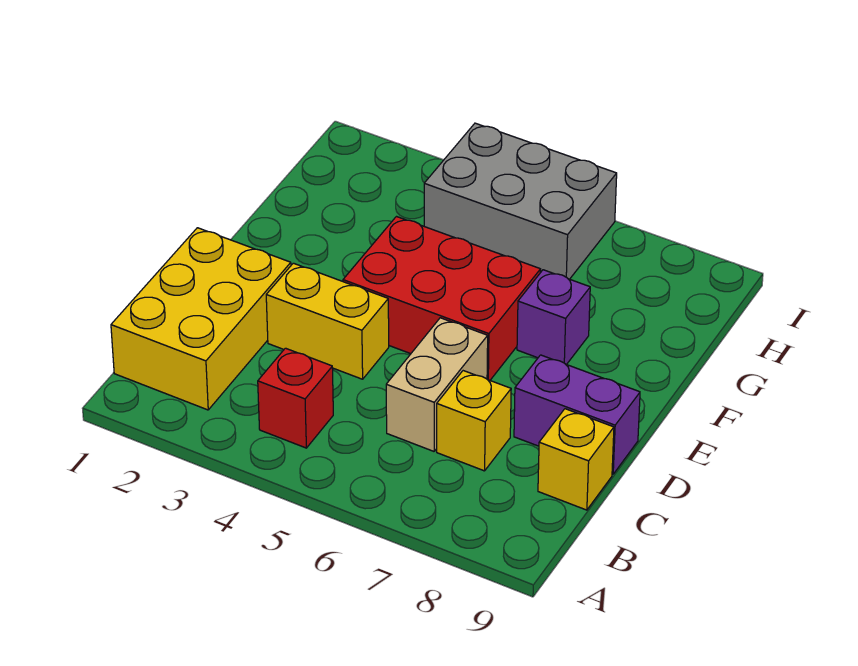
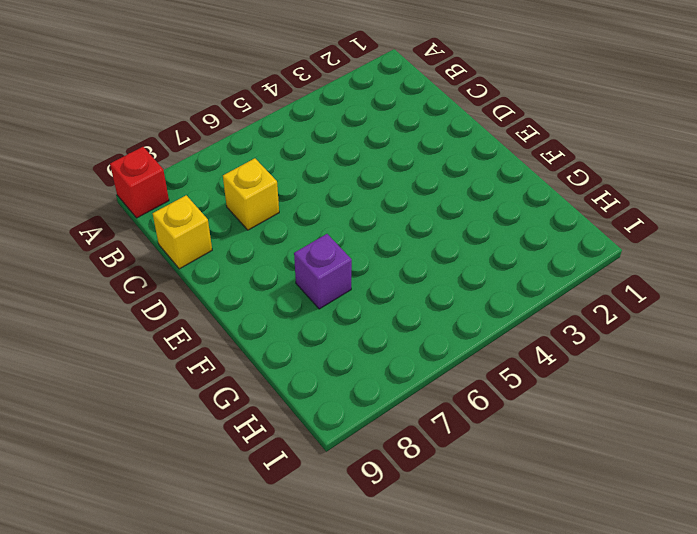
red 1x1 brick [110,147,169,218] -> red 1x1 brick moved to [258,348,333,448]
none -> yellow 2x3 brick [111,228,291,410]
none -> tan 1x2 brick [386,318,488,451]

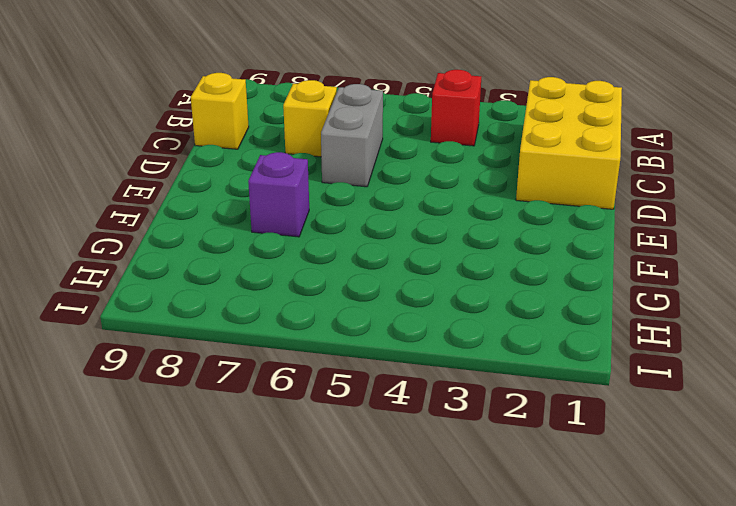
grey 1x2 brick [321,84,383,187] -> tan 1x2 brick [386,318,488,451]
none -> yellow 1x2 brick [266,263,389,379]
none -> purple 1x2 brick [514,355,640,474]

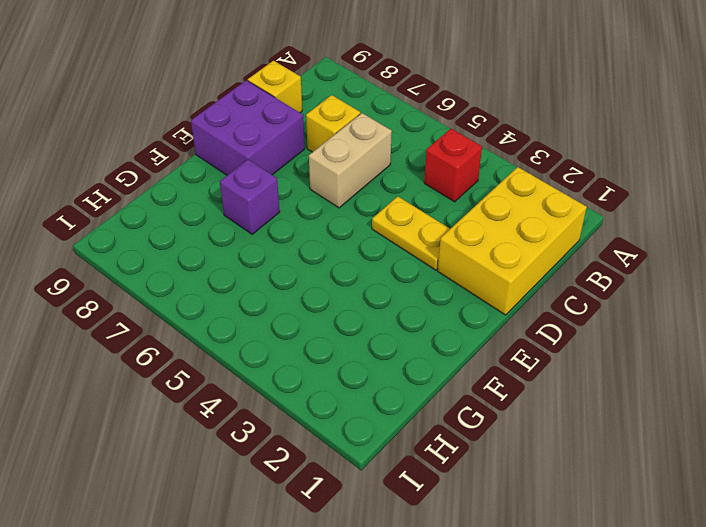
yellow 1x2 plate [372,196,450,270] -> yellow 1x2 brick [266,263,389,379]
purple 2x2 brick [191,80,305,175] -> purple 1x2 brick [514,355,640,474]
none -> red 2x3 brick [343,217,541,380]
none -> grey 2x3 brick [424,123,617,279]

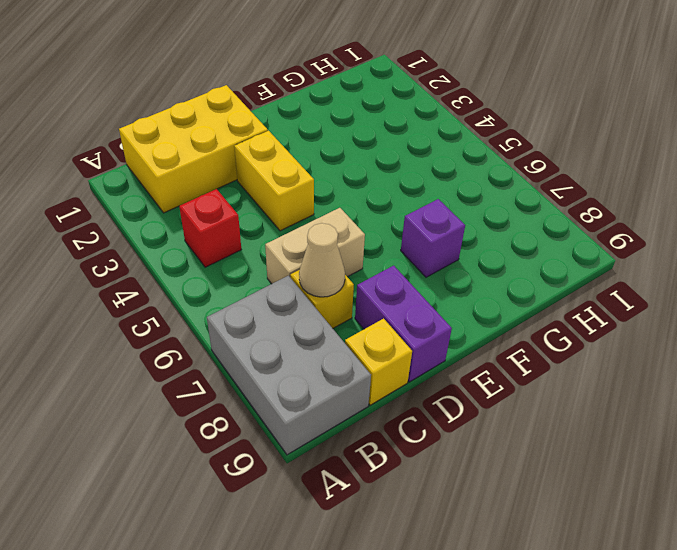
grey 2x3 brick [207,276,371,455] -> grey 2x3 brick moved to [424,123,617,279]
tan 1x1 cone [299,223,345,297] -> none
none -> red 2x3 brick [343,217,541,380]

